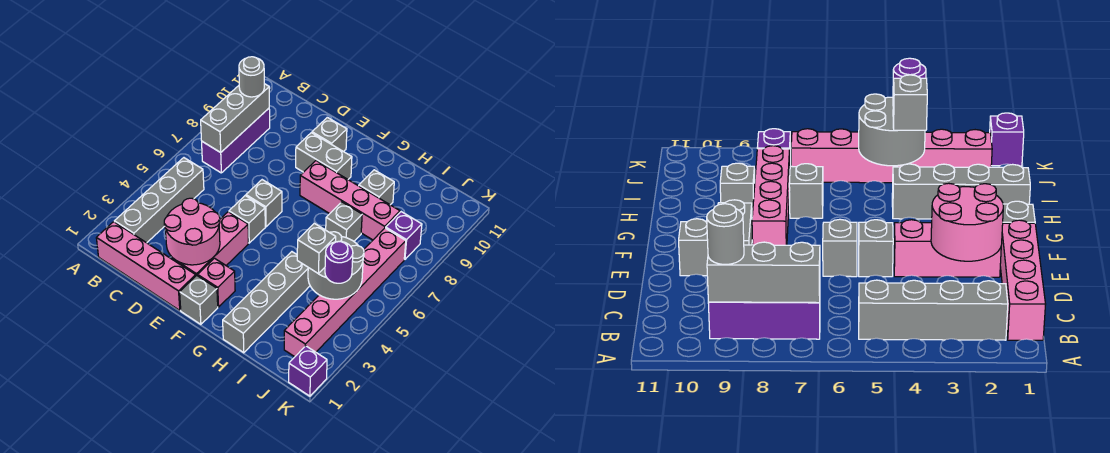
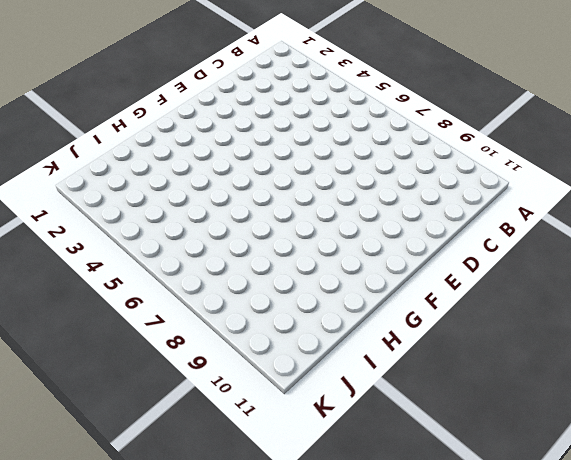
none -> pink 1x4 brick [96,222,196,310]
none -> grey 1x4 brick [115,158,204,243]
none -> purple 1x3 brick [202,108,270,173]

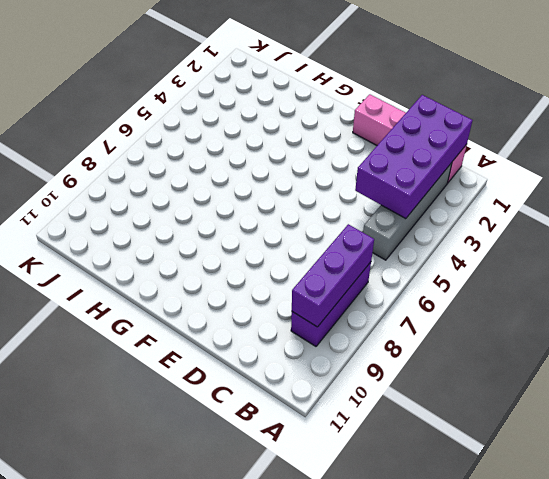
purple 2x4 brick [355,95,472,219] -> none
purple 1x3 brick [292,224,374,327] -> grey 1x3 brick [201,84,269,152]
none -> pink 1x3 brick [176,212,248,276]
none -> grey 1x1 brick [229,196,265,243]
none -> grey 1x1 brick [246,180,282,227]

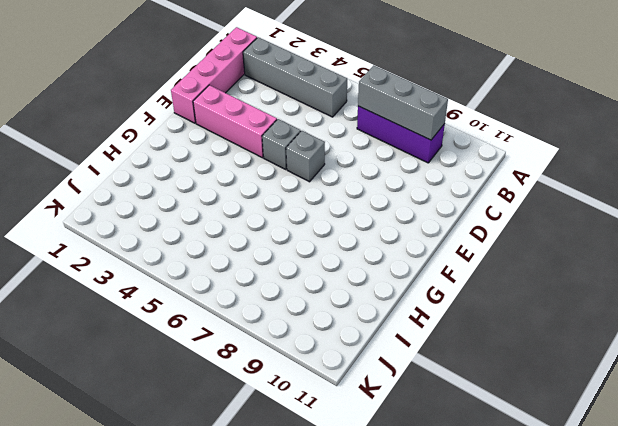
none -> grey 1x2 brick [296,133,352,179]
none -> grey 1x1 brick [312,117,347,152]
none -> grey 1x1 brick [180,275,218,324]

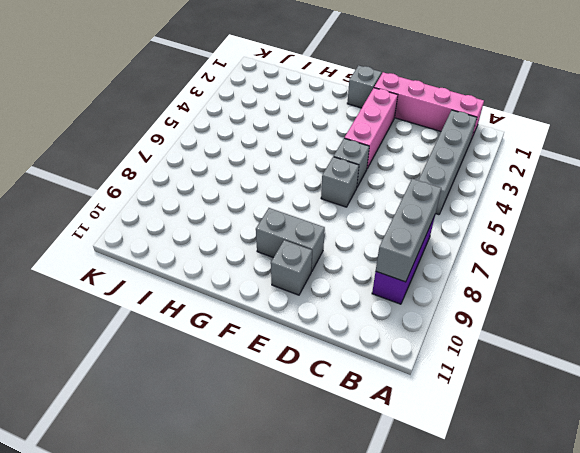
none -> pink 1x1 brick [198,258,235,307]
none -> pink 1x4 brick [300,161,400,240]
none -> grey 1x4 brick [223,252,310,353]

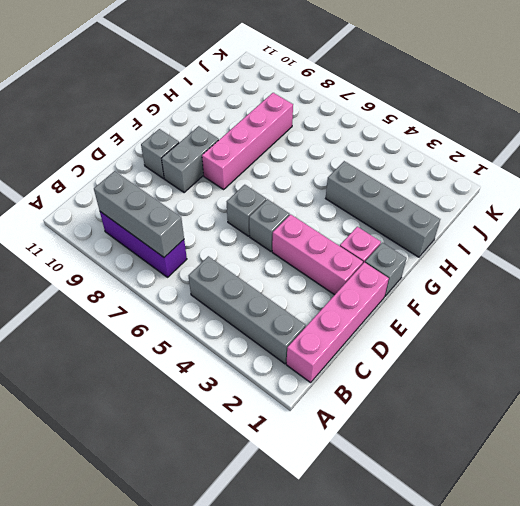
none -> grey 1x1 brick [326,202,362,241]
none -> grey 1x1 brick [359,170,394,205]
none -> pink 1x6 brick [284,228,406,357]

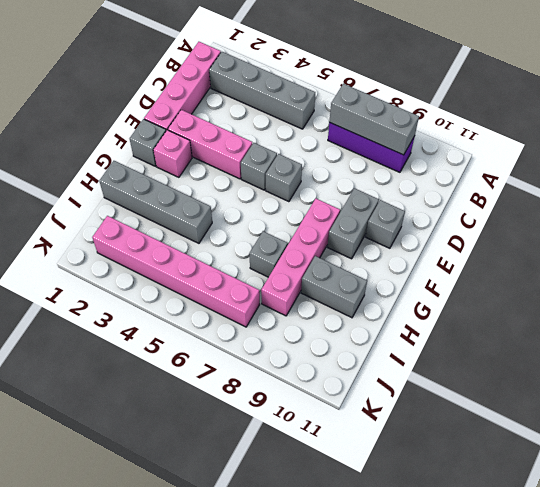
grey 1x2 brick [301,256,367,318] -> grey 1x1 brick [359,170,394,205]
none -> purple 1x1 brick [386,212,422,259]
none -> purple 1x1 brick [289,346,327,396]
none -> pink 2x2 round brick [164,198,220,265]

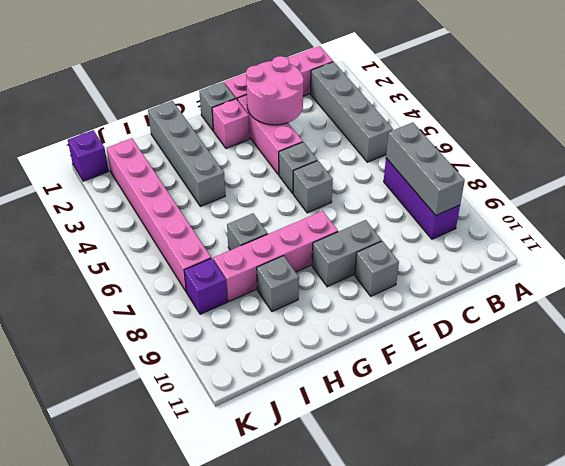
none -> grey 2x2 round brick [308,232,364,299]
none -> grey 1x1 round brick [239,57,264,97]
none -> grey 1x1 brick [297,223,336,274]

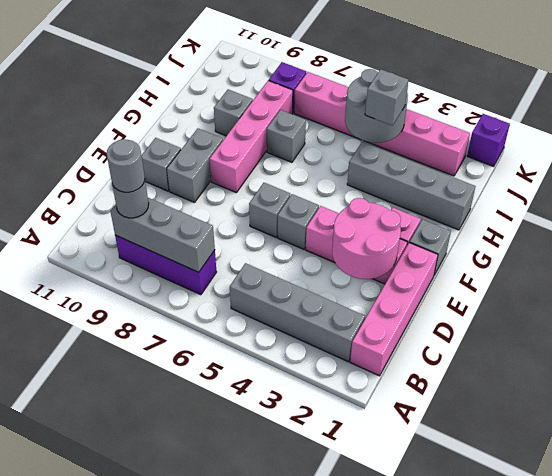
grey 1x1 round brick [107,139,145,192] -> none
none -> purple 1x1 round brick [325,241,353,283]

